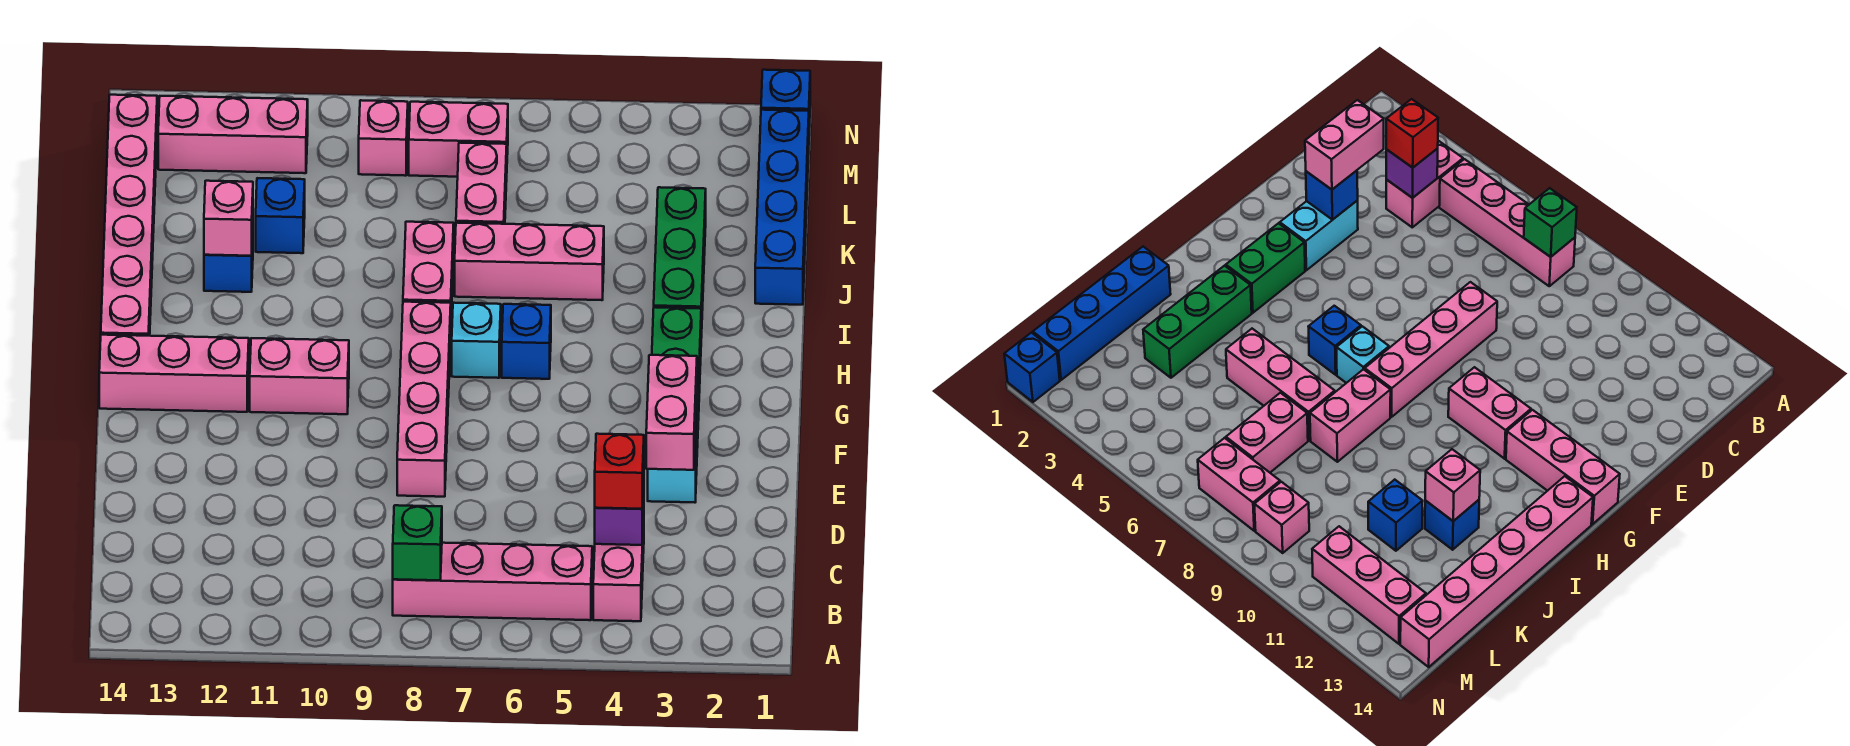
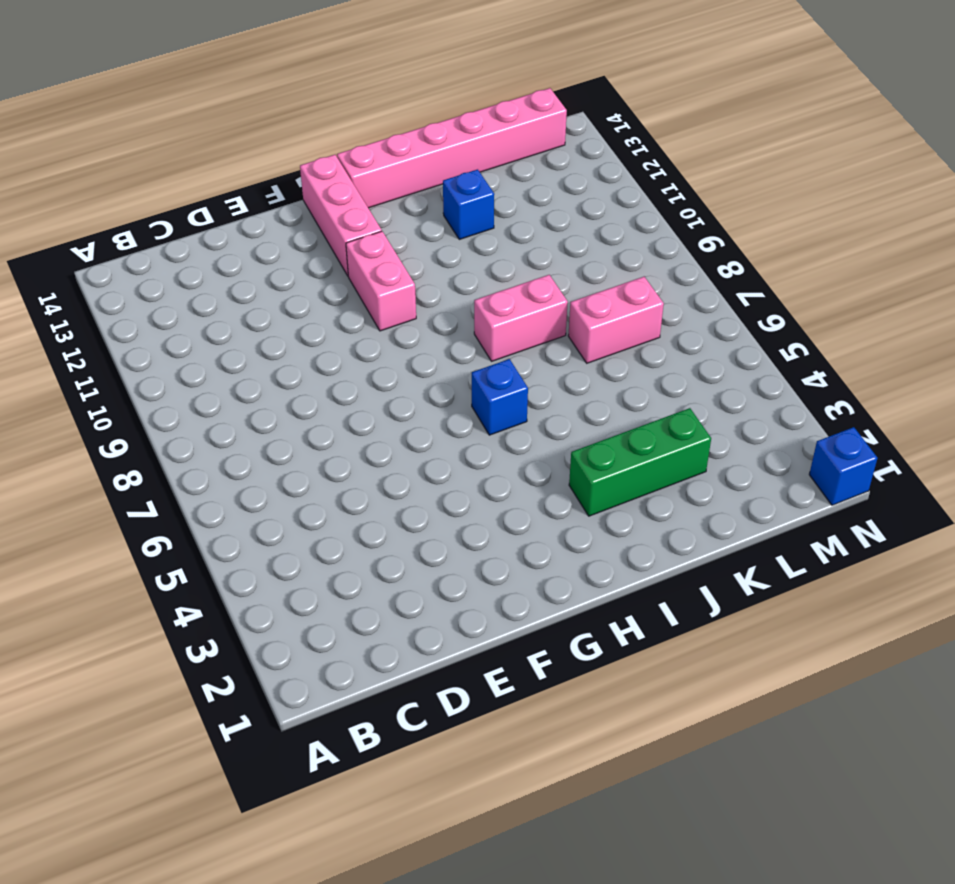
none -> pink 1x2 brick [593,517,644,621]
none -> pink 1x4 brick [393,543,592,620]
none -> cyan 1x2 brick [648,389,698,503]

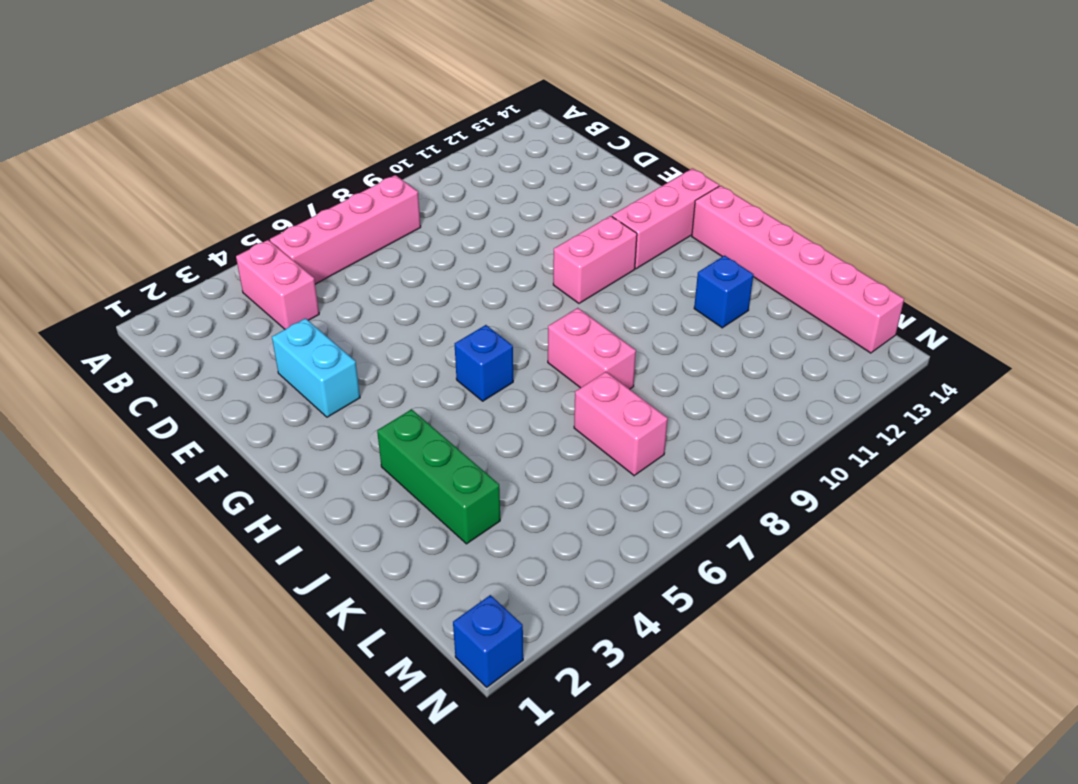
none -> pink 1x4 brick [397,302,451,497]
none -> green 1x2 brick [652,307,701,420]
none -> cyan 1x1 brick [452,303,501,378]

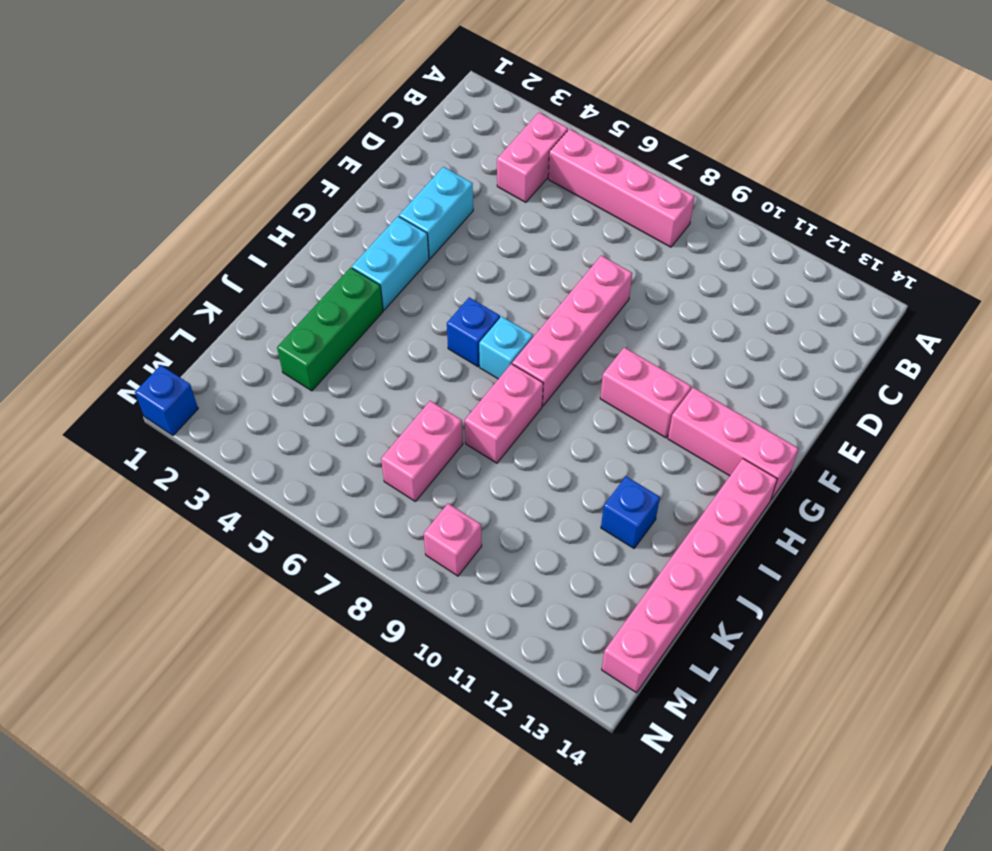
cyan 1x2 brick [352,216,429,310] -> green 1x2 brick [652,307,701,420]
none -> blue 1x4 brick [755,110,809,305]
none -> pink 1x3 brick [455,223,604,300]
none -> blue 1x1 brick [256,178,305,253]

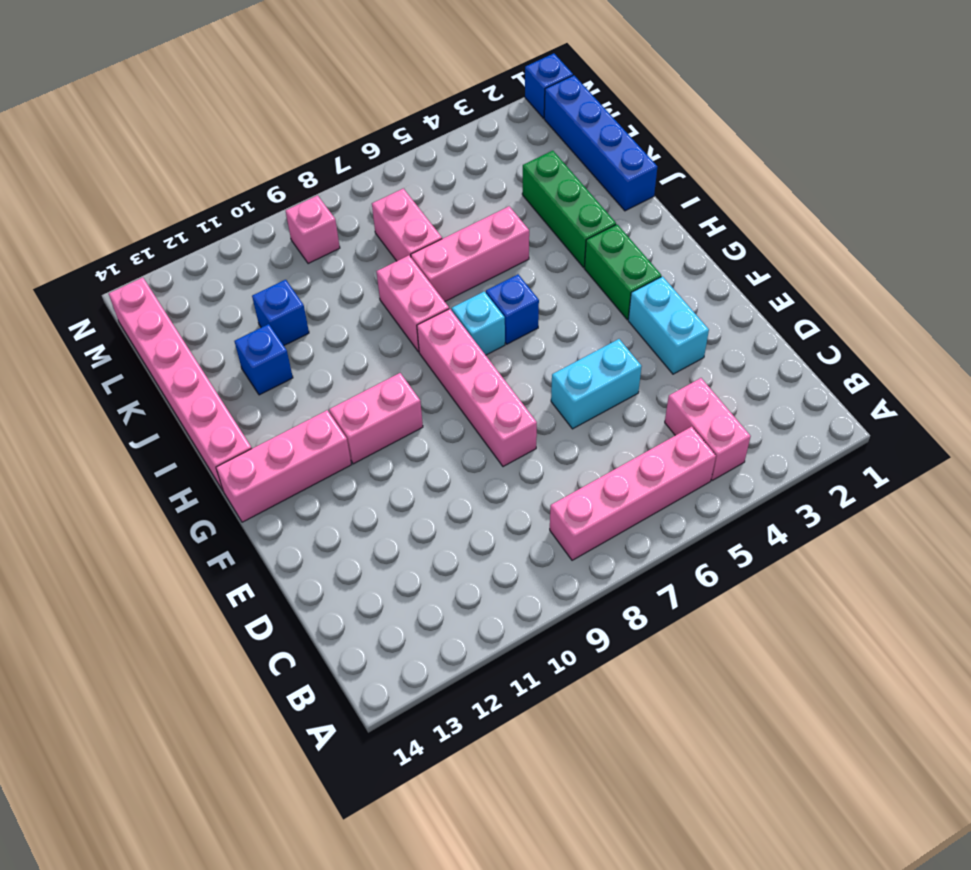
cyan 1x2 brick [551,339,642,429] -> none
none -> pink 1x2 brick [409,102,508,177]
none -> pink 1x3 brick [158,96,308,173]
none -> green 1x1 brick [393,505,442,580]

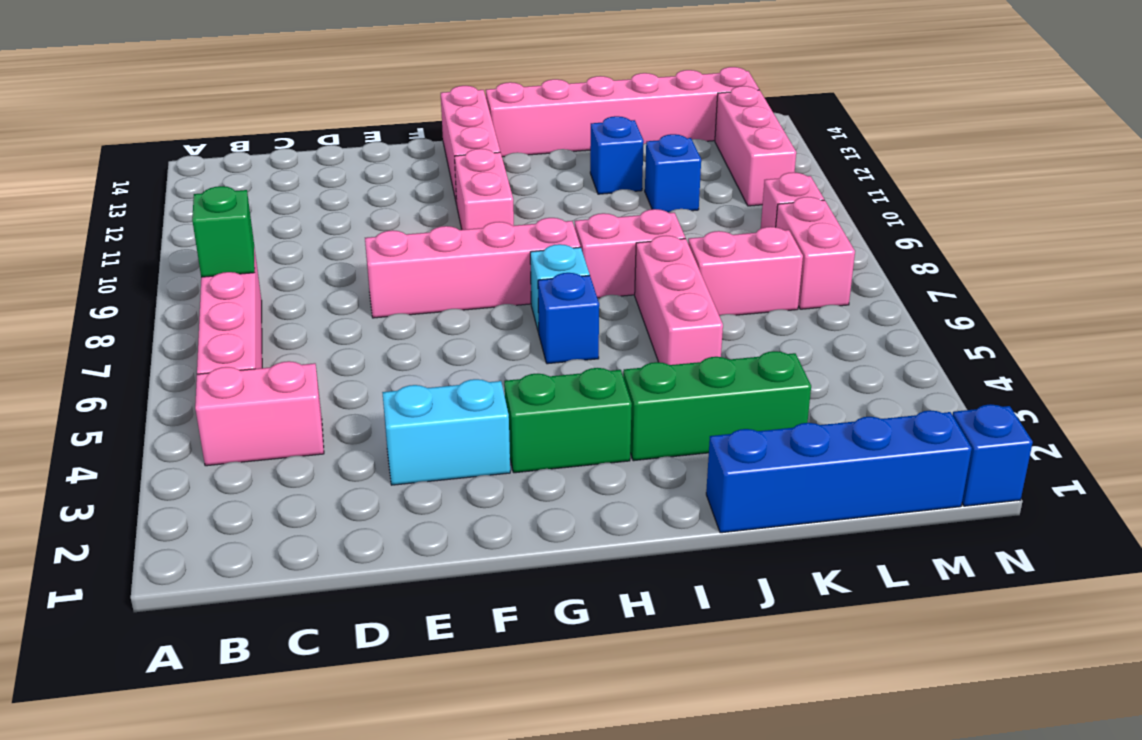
none -> purple 1x1 brick [595,481,644,545]
none -> blue 1x1 brick [1306,171,1358,220]
none -> pink 1x1 brick [204,181,253,256]

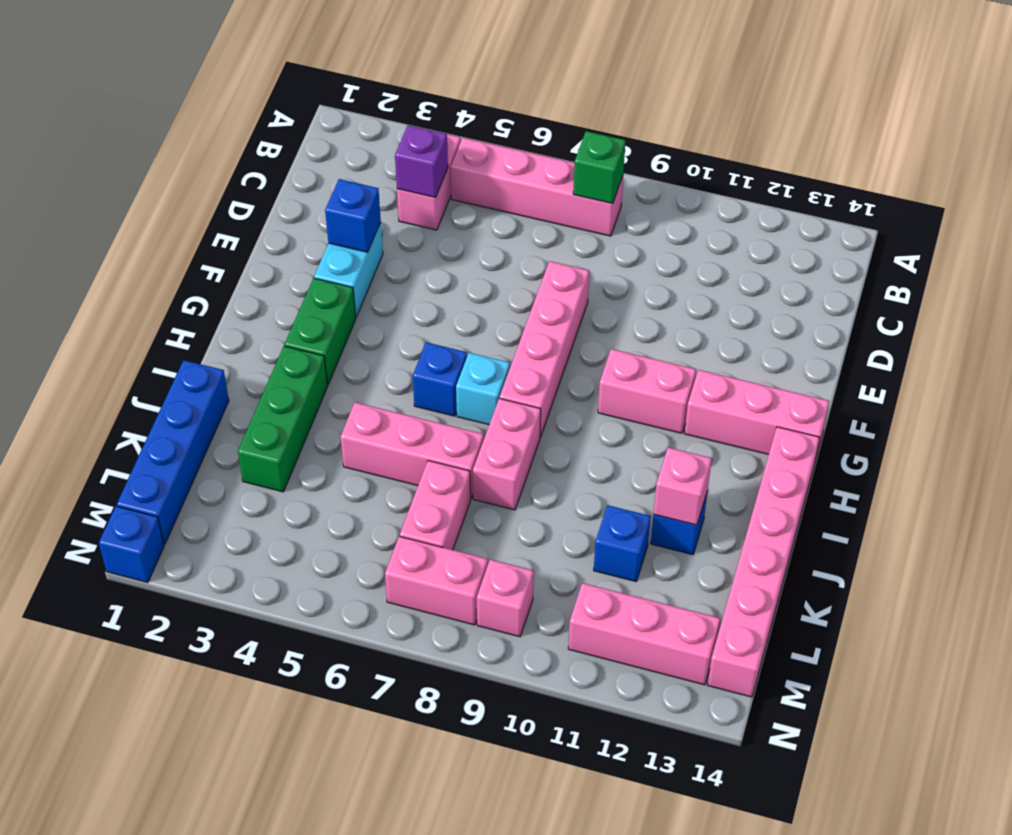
none -> red 1x1 brick [595,434,644,509]
none -> pink 1x2 brick [646,355,697,470]

